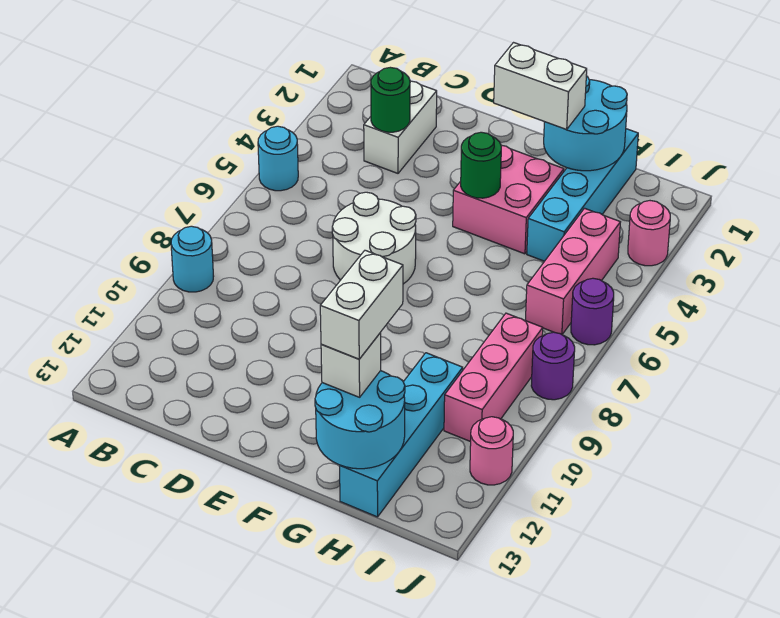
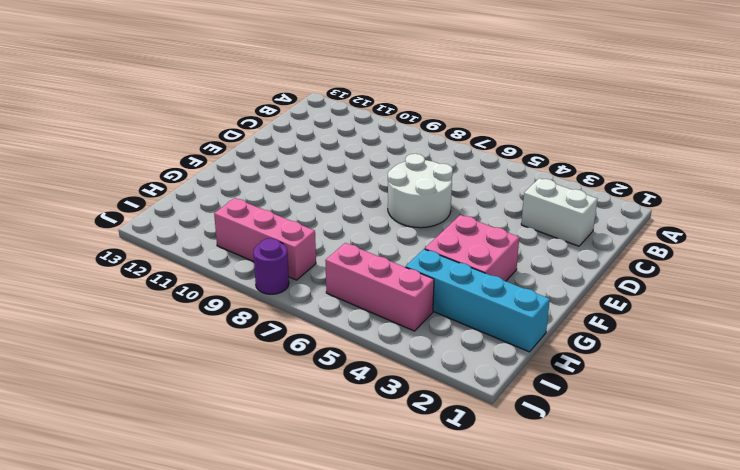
none -> cyan 1x1 round brick [258,126,298,191]
none -> cyan 1x1 round brick [171,226,214,292]
none -> cyan 1x4 brick [340,353,463,517]

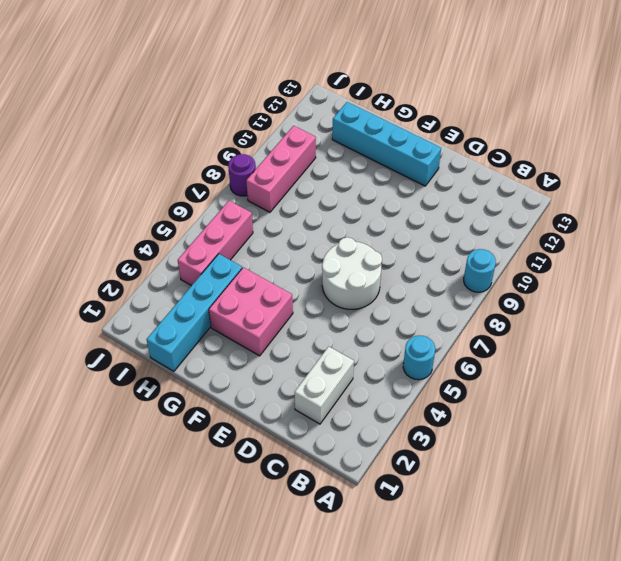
cyan 1x4 brick [332,102,441,186] -> cyan 1x4 brick turned to [340,353,463,517]
none -> pink 1x1 round brick [628,201,670,266]
none -> purple 1x1 round brick [571,278,614,345]
none -> pink 1x1 round brick [470,417,513,485]

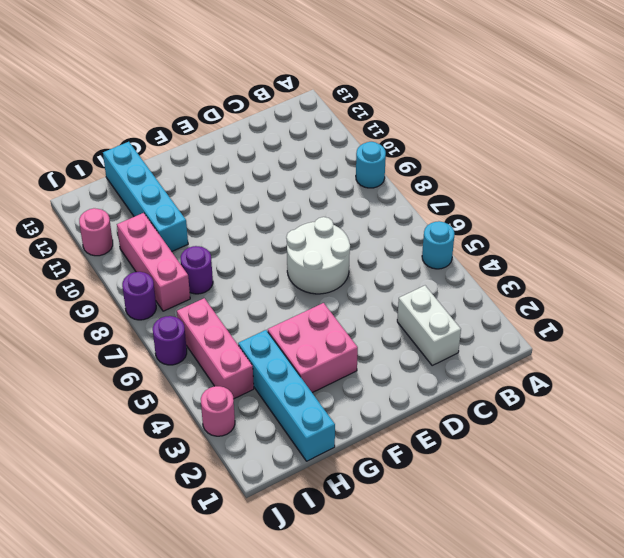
purple 1x1 round brick [181,246,213,294] -> none
none -> green 1x1 round brick [371,67,410,132]
none -> green 1x1 round brick [461,132,501,198]
none -> cyan 2x2 round brick [544,76,627,171]

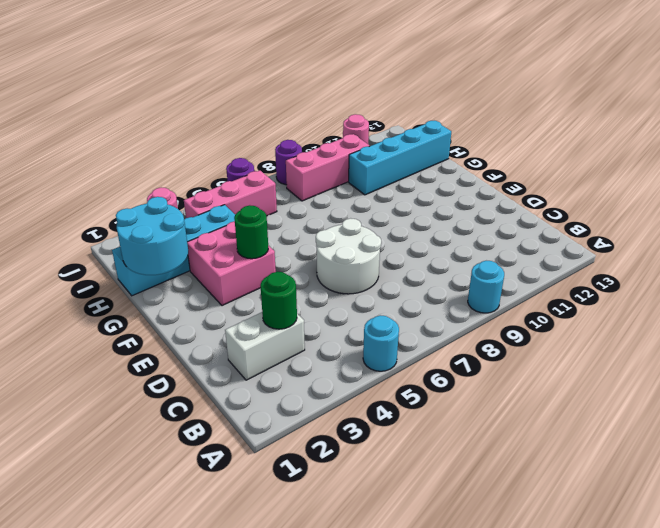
none -> cyan 2x2 round brick [315,371,405,469]
none -> white 1x2 brick [494,43,587,130]
none -> white 1x1 brick [321,333,381,397]

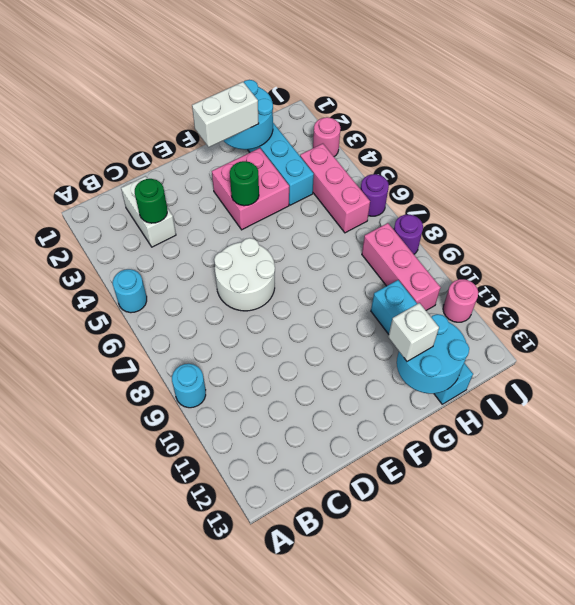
none -> white 1x2 brick [320,250,403,359]

